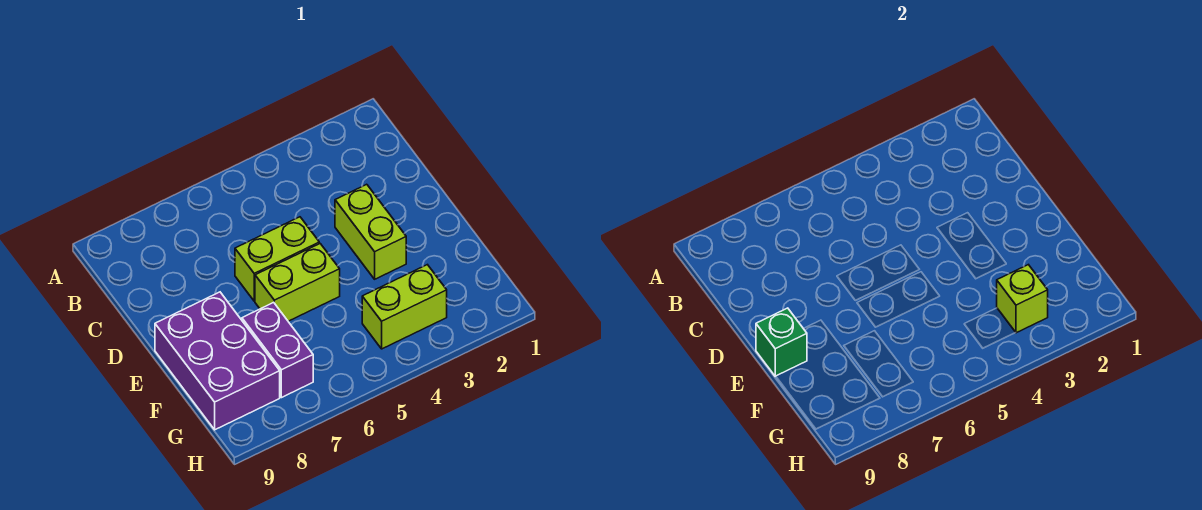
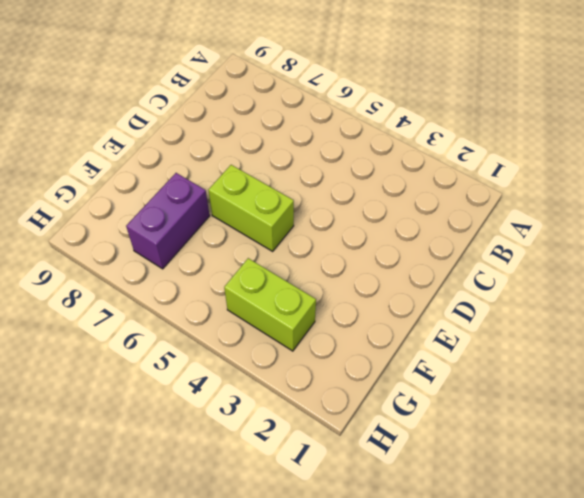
none -> lime 1x2 brick [335,184,406,279]
none -> lime 1x2 brick [235,217,319,301]

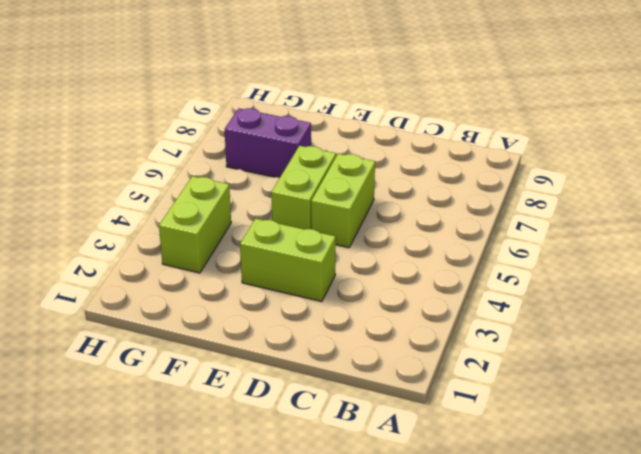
none -> purple 2x3 brick [155,292,280,430]
none -> green 1x1 brick [756,308,807,376]

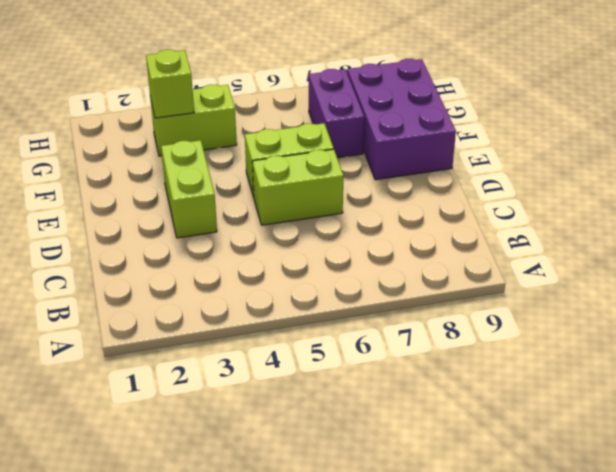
none -> green 1x1 brick [756,308,807,376]

